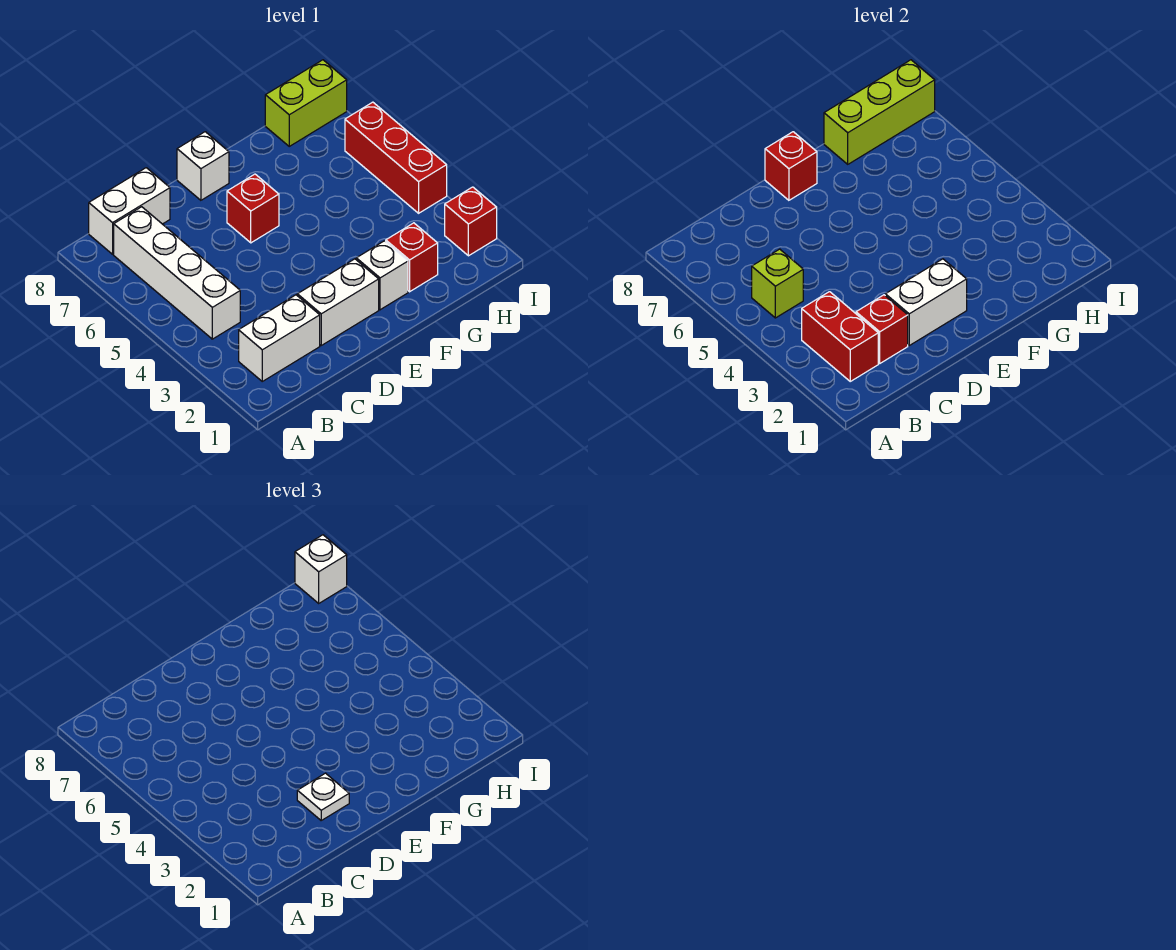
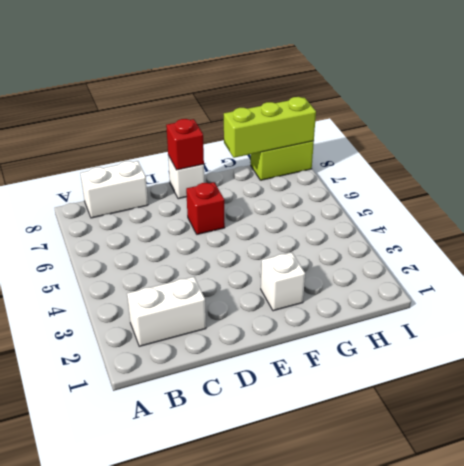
none -> white 1x4 brick [114,207,240,339]
none -> white 1x2 brick [297,259,379,345]
none -> red 1x1 brick [386,223,438,292]

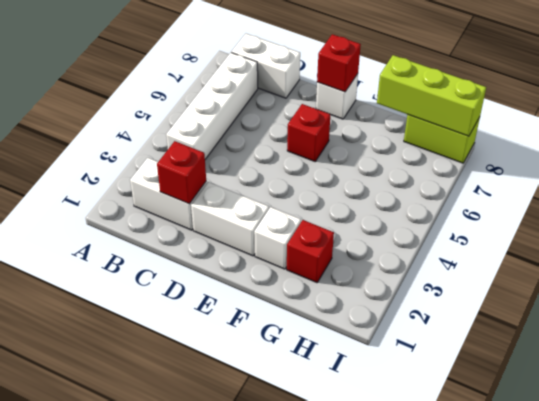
none -> red 1x1 brick [445,187,497,256]
none -> red 1x3 brick [345,102,447,213]
none -> red 1x2 brick [802,292,878,381]

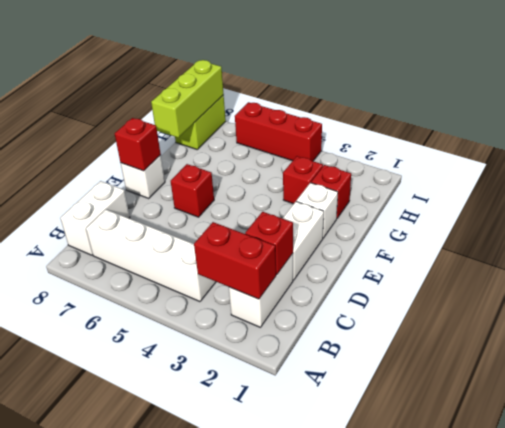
red 1x1 brick [283,156,323,204] -> red 1x1 brick moved to [445,187,497,256]
none -> lime 1x1 brick [752,249,803,318]
none -> white 1x2 brick [885,259,967,345]
none -> white 1x1 plate [297,773,349,820]

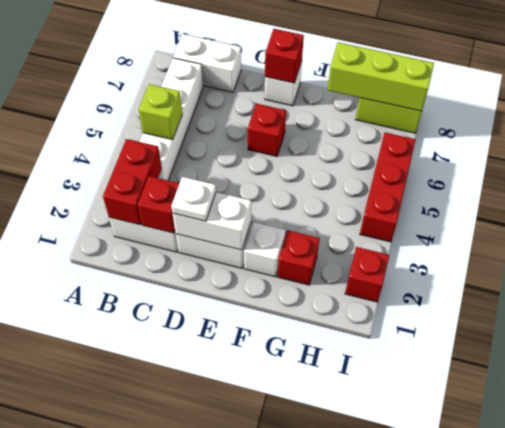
none -> white 1x1 brick [295,535,347,603]

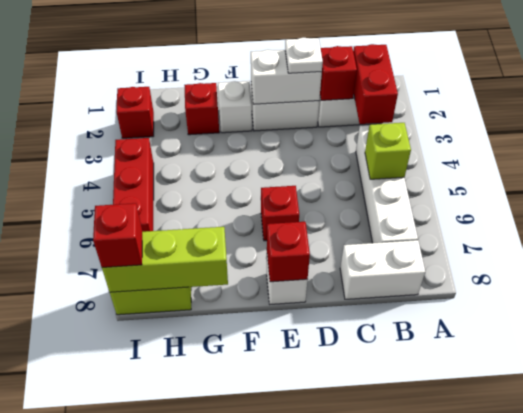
red 1x1 brick [93,203,142,267] -> white 1x1 brick [295,535,347,603]

